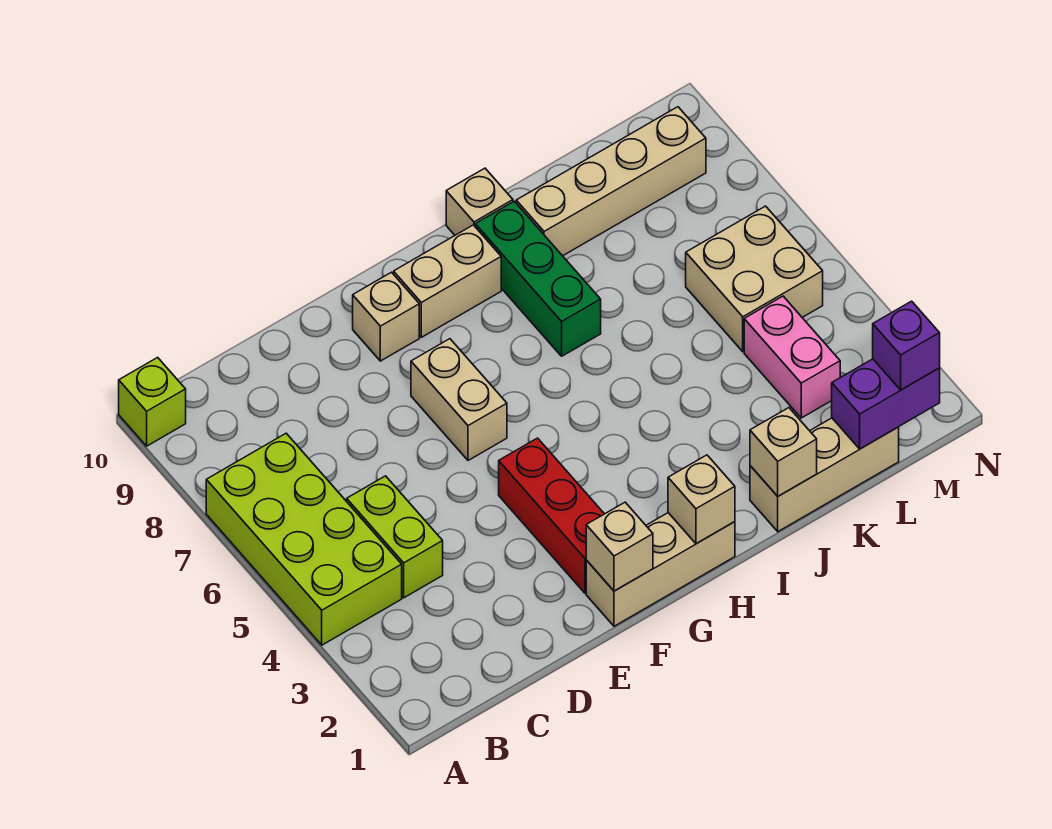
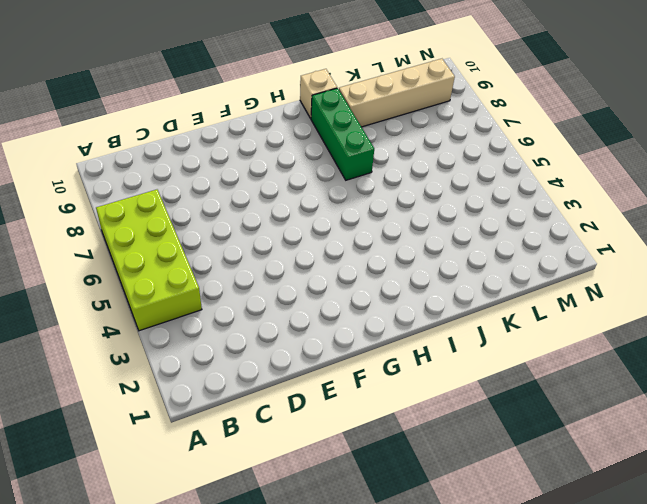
none -> lime 1x1 brick [119,357,186,446]
none -> lime 1x2 brick [347,476,443,598]
none -> tan 1x3 brick [586,513,735,626]

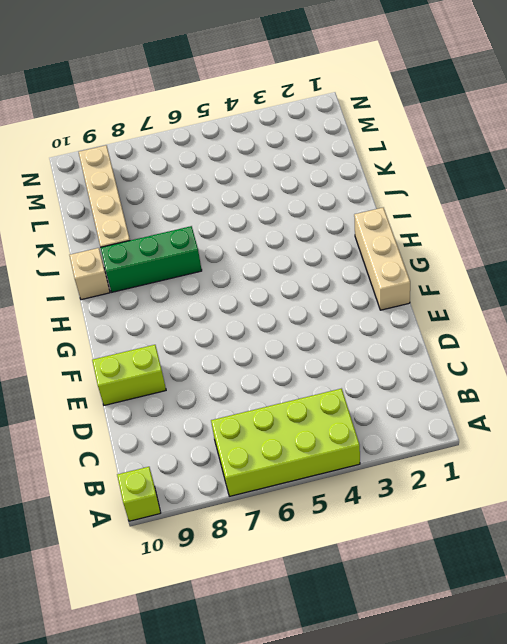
lime 1x2 brick [92,345,166,405] -> lime 1x2 brick moved to [347,476,443,598]
none -> red 1x3 brick [499,438,604,593]
none -> tan 1x2 brick [411,339,507,460]
none -> tan 1x1 brick [353,272,419,361]

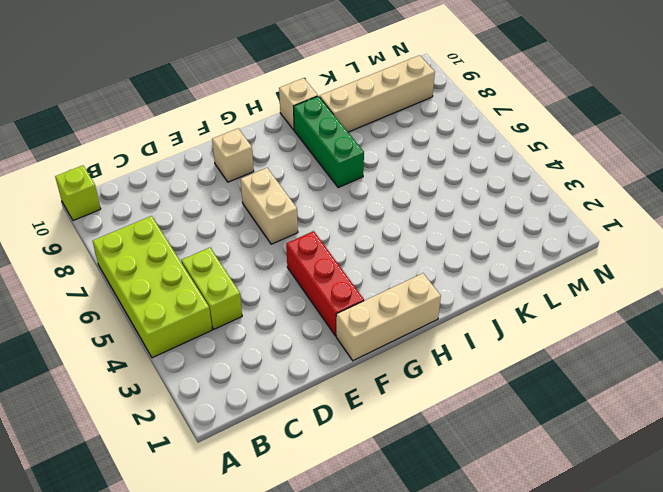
none -> tan 1x2 brick [394,225,501,337]
none -> tan 1x3 brick [750,418,899,532]
none -> pink 1x2 brick [744,296,840,418]

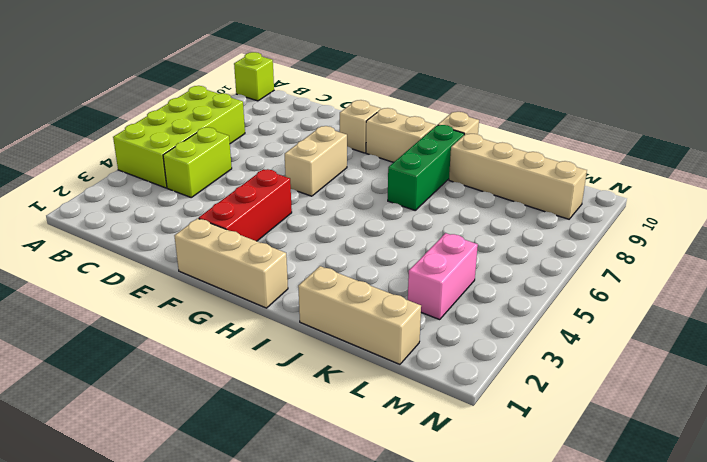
none -> tan 2x2 brick [686,206,823,352]
none -> tan 1x1 brick [586,502,653,591]
none -> tan 1x1 brick [668,455,735,544]

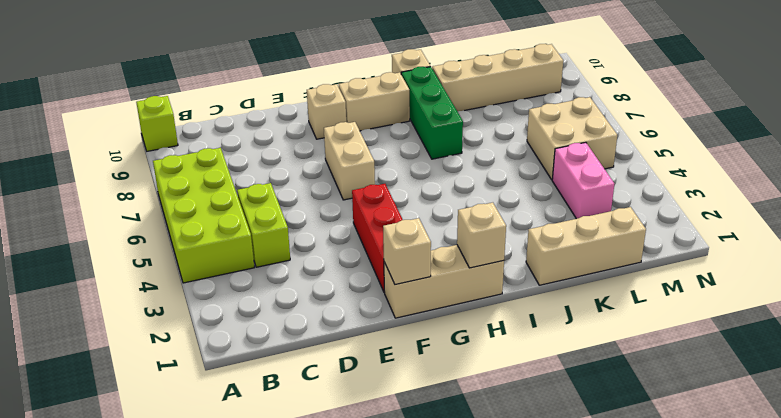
none -> tan 1x1 brick [750,408,817,496]
none -> purple 1x2 brick [832,359,940,449]
none -> purple 1x1 brick [873,301,940,390]

